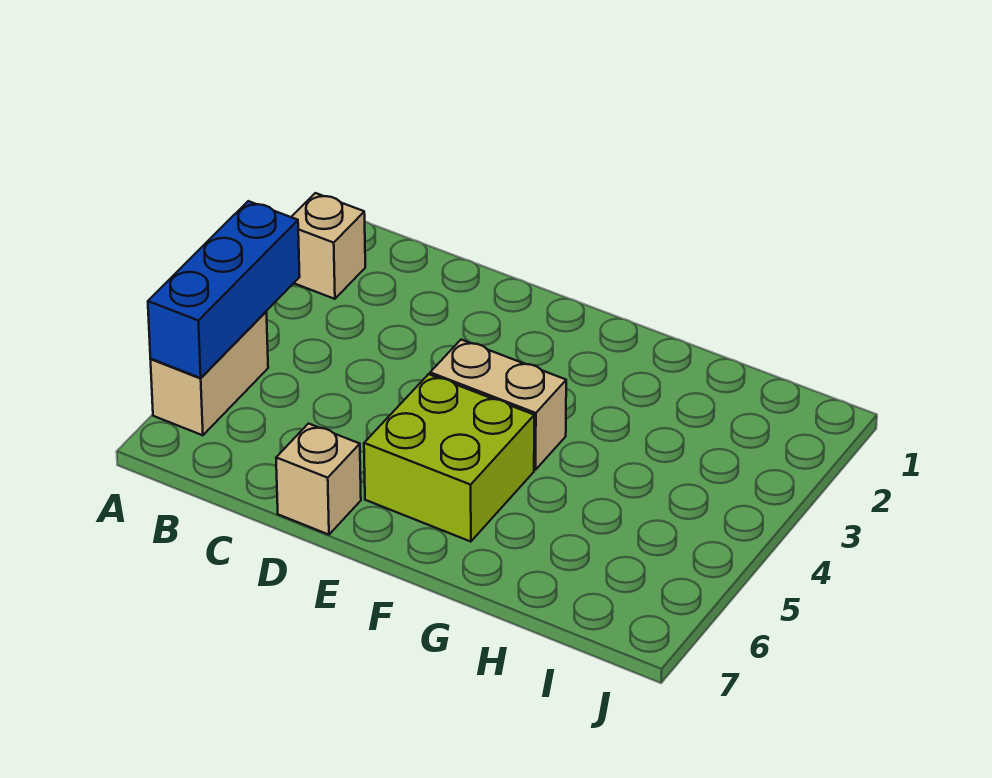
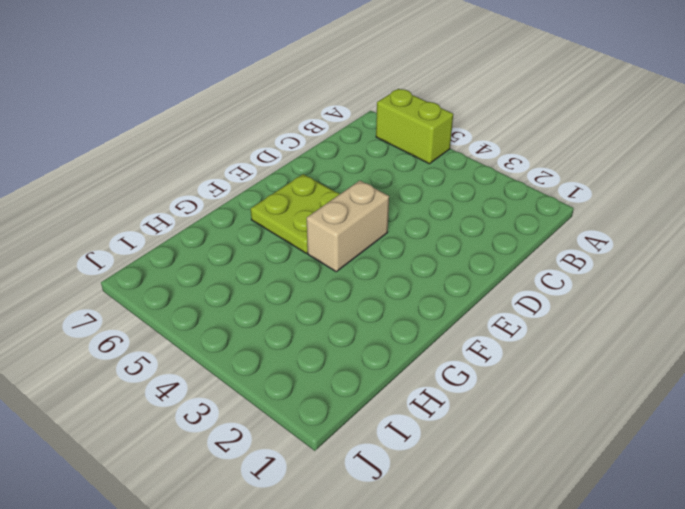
lime 1x2 brick [376,89,453,164] -> tan 1x2 brick [150,312,268,435]
lime 2x2 plate [251,174,340,253] -> lime 2x2 brick [364,374,534,542]
none -> tan 1x1 brick [292,193,365,299]
none -> tan 1x1 brick [276,424,361,535]

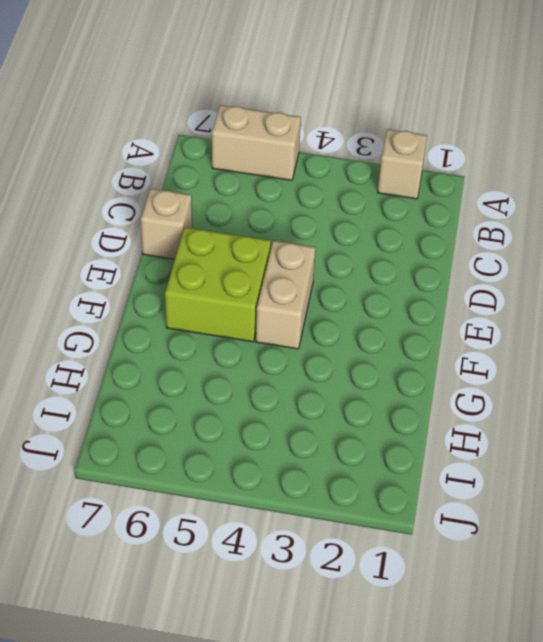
none -> blue 1x3 brick [148,201,300,378]

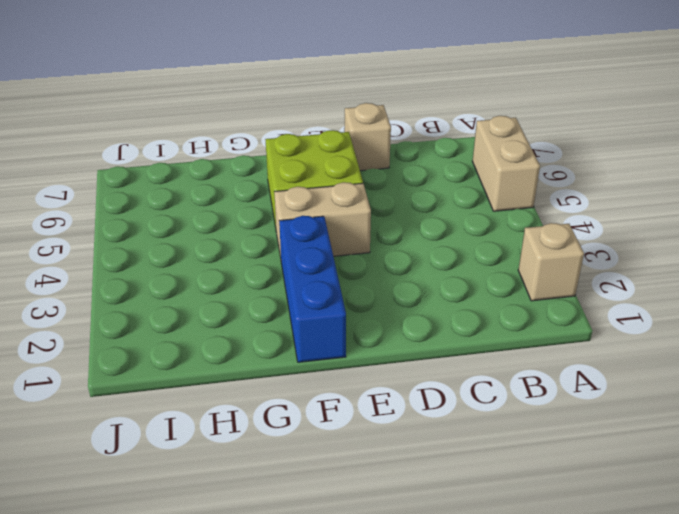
blue 1x3 brick [279,216,346,362] -> blue 1x3 brick moved to [148,201,300,378]

